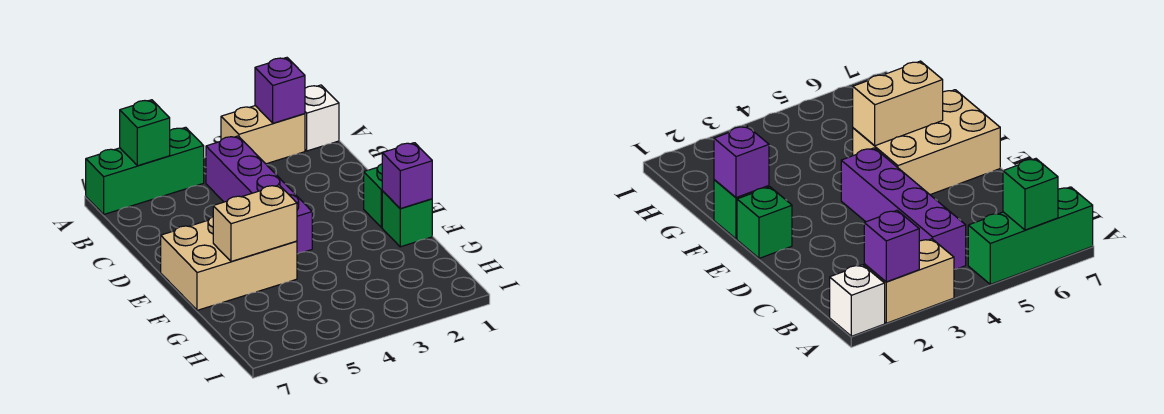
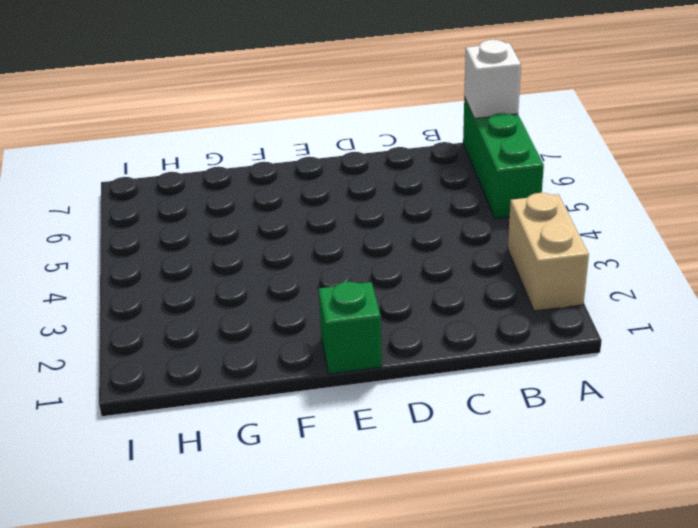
white 1x1 brick [464,40,521,118] -> white 1x1 brick moved to [305,85,339,151]
none -> purple 1x4 brick [206,136,312,254]
none -> tan 2x3 brick [161,217,297,310]

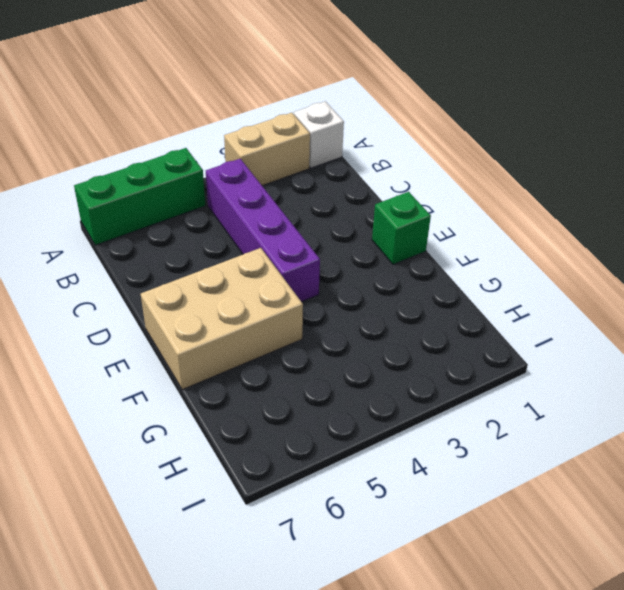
none -> green 1x1 brick [382,191,432,247]
none -> purple 1x1 brick [255,58,305,123]

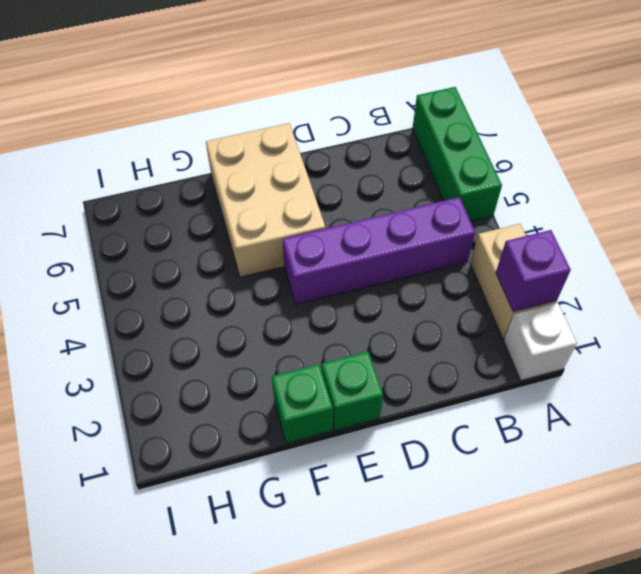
none -> green 1x1 brick [120,100,170,166]
none -> purple 1x1 brick [382,143,432,208]

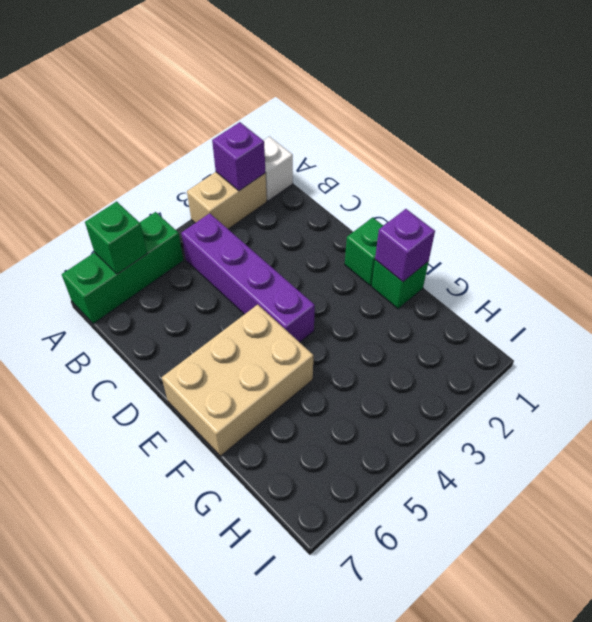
none -> tan 1x2 brick [213,185,297,261]

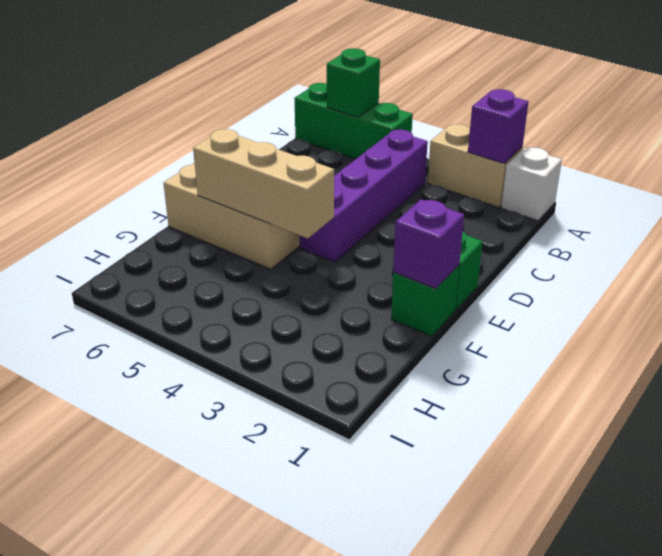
tan 1x3 brick [193,129,334,238] -> tan 1x2 brick [213,185,297,261]

